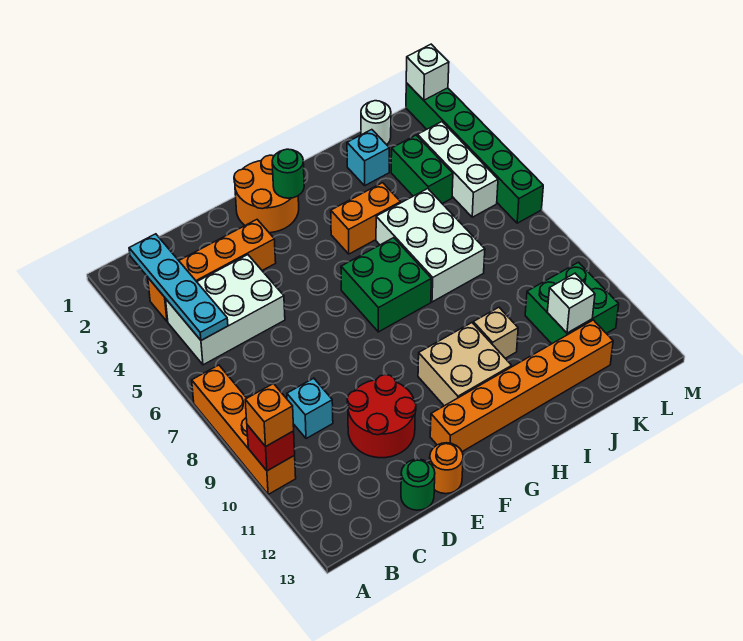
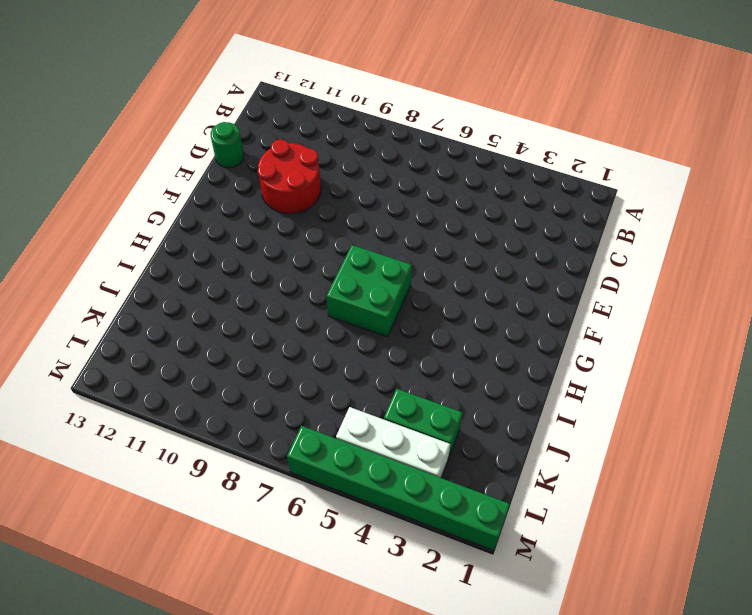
none -> orange 1x4 brick [192,365,296,494]
none -> orange 1x4 brick [148,220,276,322]
none -> white 2x3 brick [166,255,285,365]

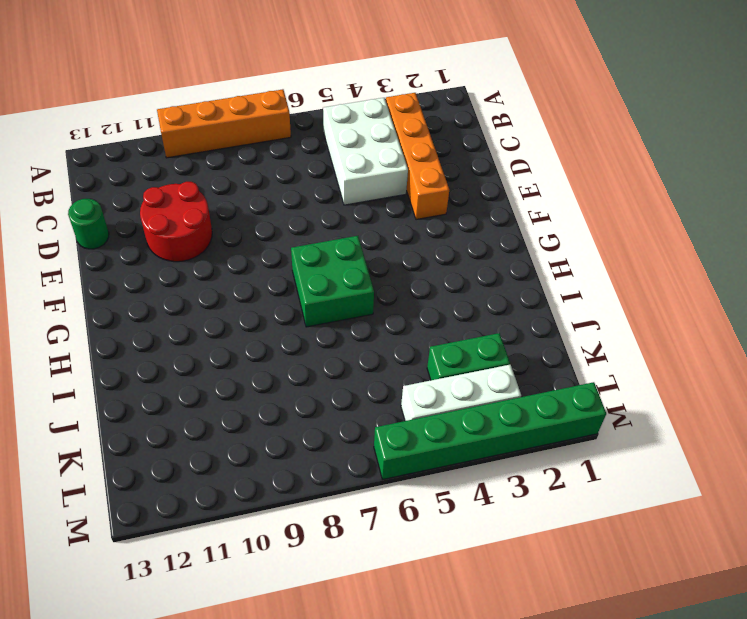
none -> cyan 1x1 brick [287,378,333,439]
none -> orange 1x1 round brick [430,443,463,494]
none -> orange 2x2 round brick [234,155,299,233]

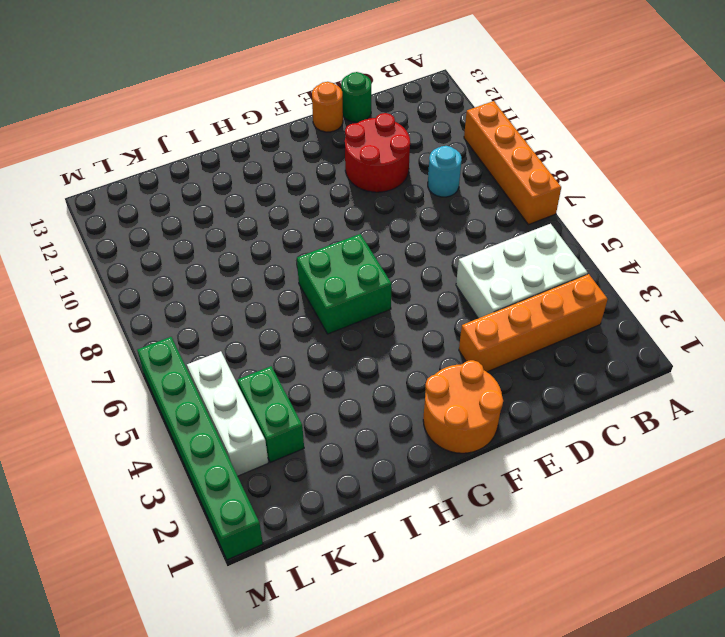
cyan 1x1 round brick [428,146,462,197] -> cyan 1x1 brick [287,378,333,439]
none -> orange 1x6 brick [430,320,613,452]
none -> tan 2x2 brick [418,323,512,406]
none -> orange 1x2 brick [331,183,401,254]

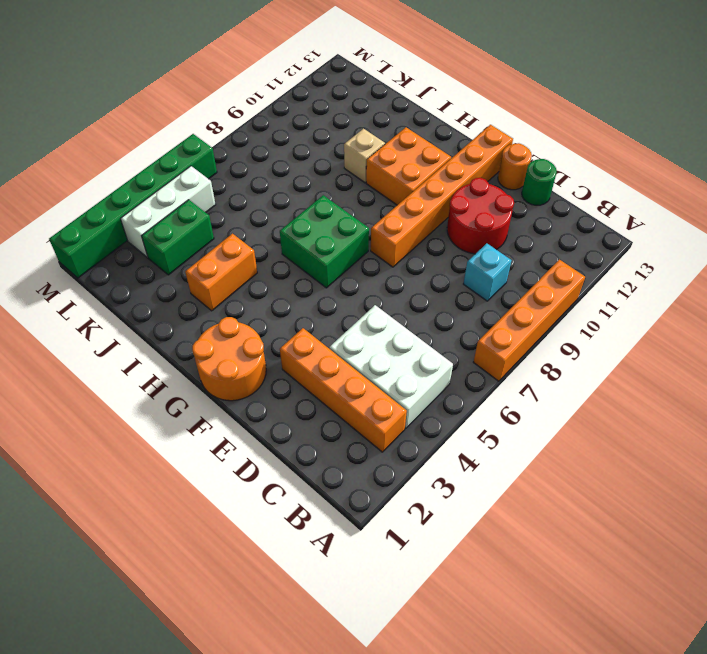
orange 1x6 brick [371,125,513,267] -> orange 1x6 brick turned to [430,320,613,452]
orange 2x2 brick [366,127,451,205] -> tan 2x2 brick [418,323,512,406]
orange 1x2 brick [185,234,257,311] -> orange 1x2 brick turned to [331,183,401,254]
none -> white 2x3 brick [376,189,485,302]
none -> cyan 1x1 brick [347,130,389,185]
none -> white 1x1 round brick [361,101,391,145]

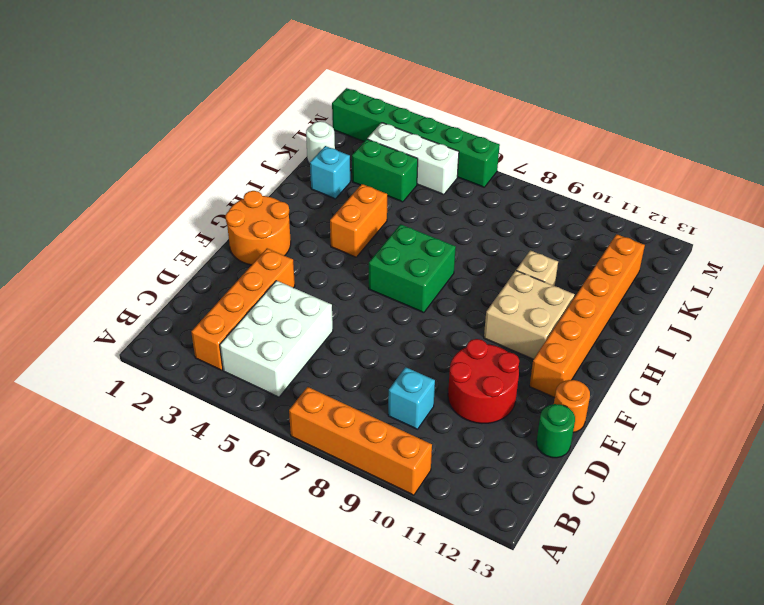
none -> white 2x3 brick [376,189,485,302]
none -> green 2x2 brick [525,262,619,344]
none -> red 1x1 brick [247,425,295,471]

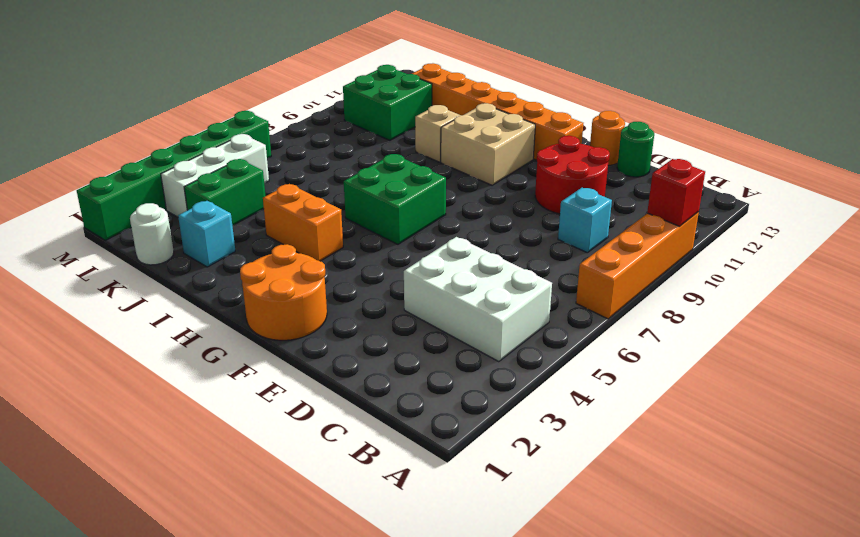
none -> orange 1x4 brick [148,220,276,322]
none -> white 2x3 brick [376,189,485,302]
none -> cyan 1x4 plate [129,234,228,340]

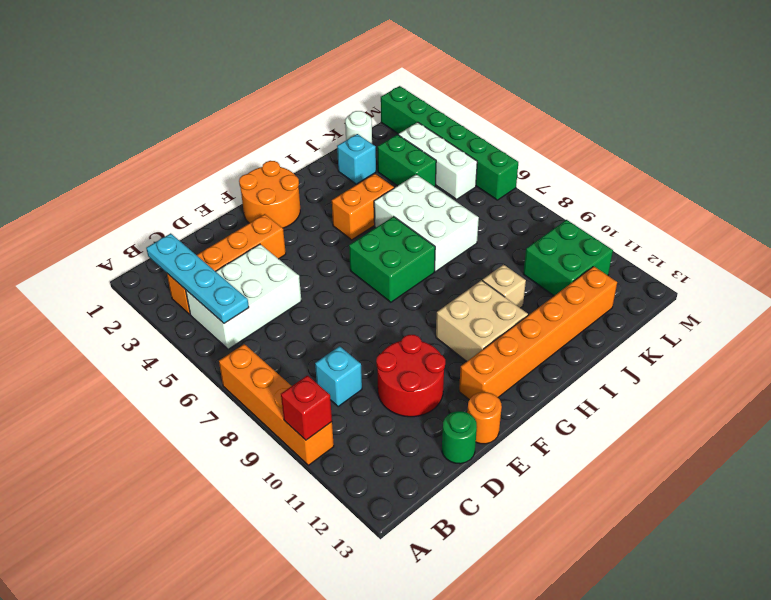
none -> green 1x1 round brick [272,149,304,198]
none -> white 1x1 brick [547,273,595,333]
none -> white 1x1 brick [406,44,449,100]

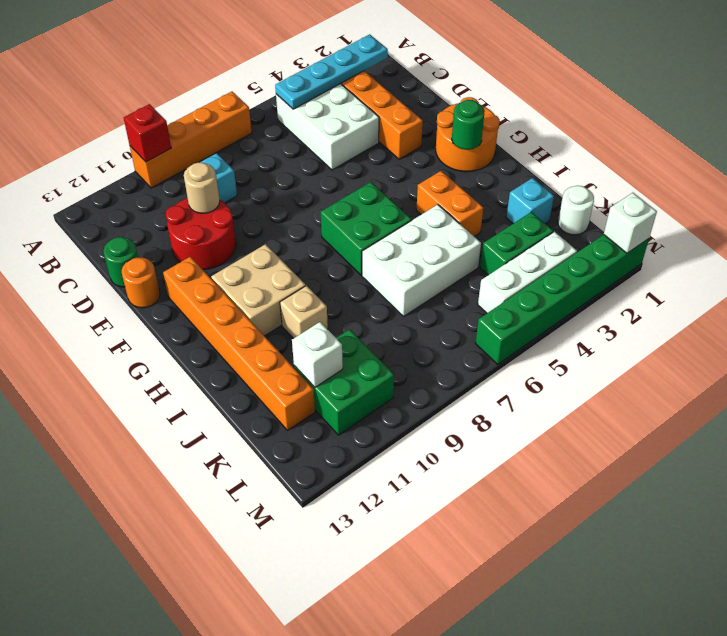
tan 1x1 round brick [184,162,220,213] -> none
none -> orange 1x1 brick [245,384,294,447]

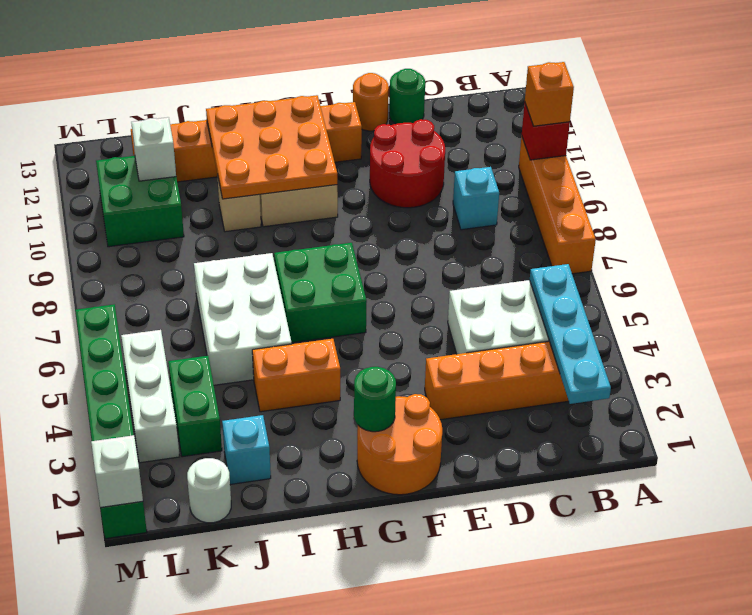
orange 3x3 plate [206,95,337,199] -> none

